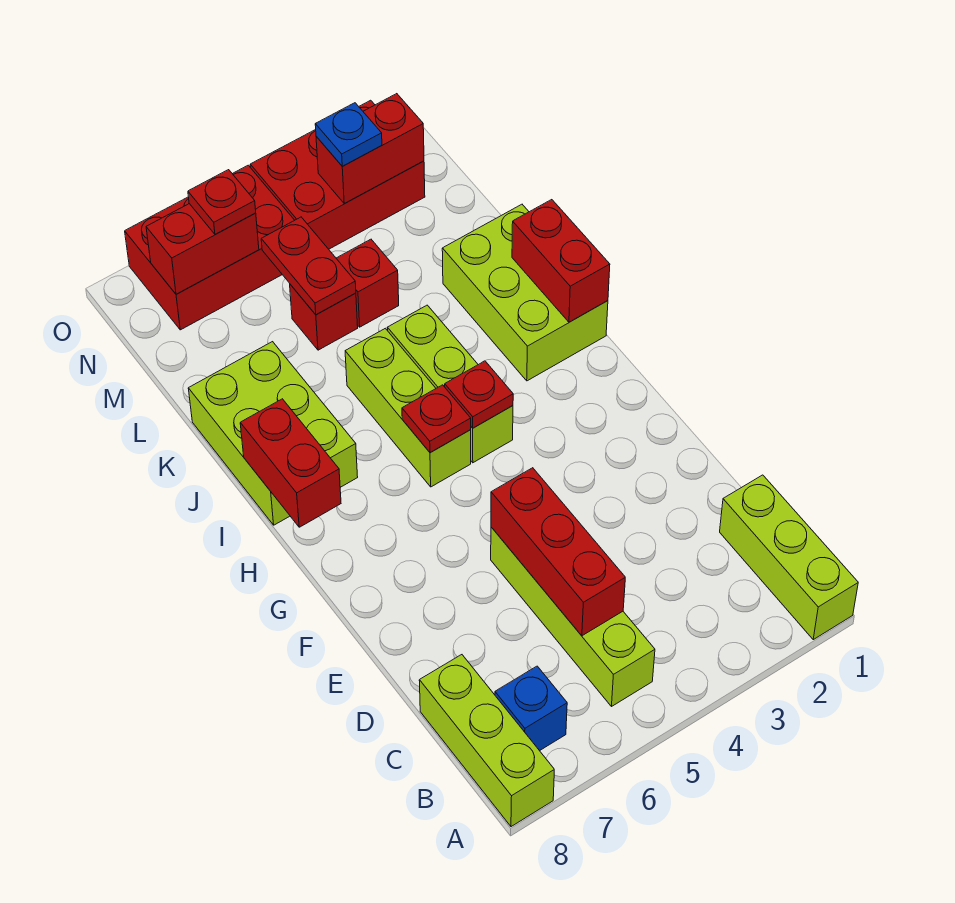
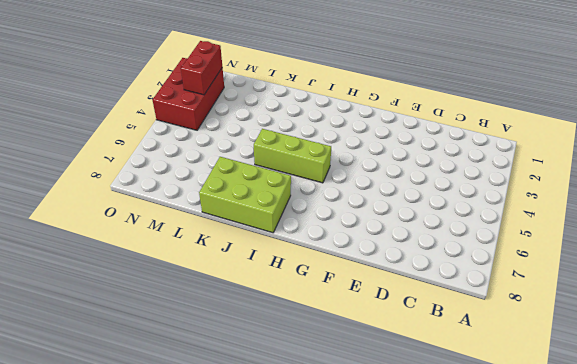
none -> lime 1x3 brick [720,475,858,640]
none -> lime 1x3 brick [419,655,554,827]
none -> lime 1x4 brick [491,527,655,707]

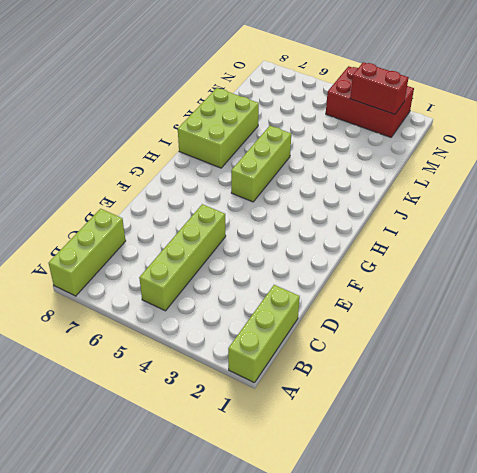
none -> blue 1x1 brick [495,666,567,751]
none -> lime 1x3 brick [387,305,513,463]
none -> lime 2x3 brick [442,204,608,381]

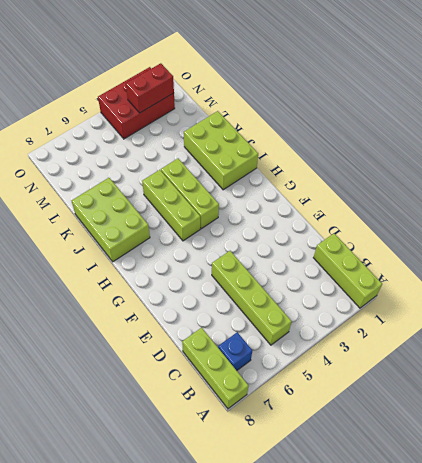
none -> red 1x1 brick [336,239,399,327]
none -> red 1x1 brick [290,284,358,350]
none -> red 2x3 brick [125,165,295,330]

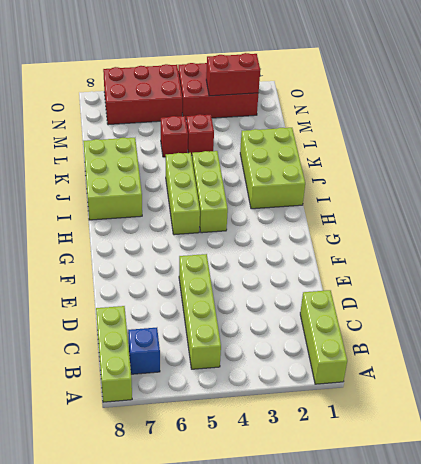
none -> red 1x3 brick [491,468,625,636]
none -> red 1x1 plate [445,361,513,428]
none -> red 1x1 plate [402,385,471,452]

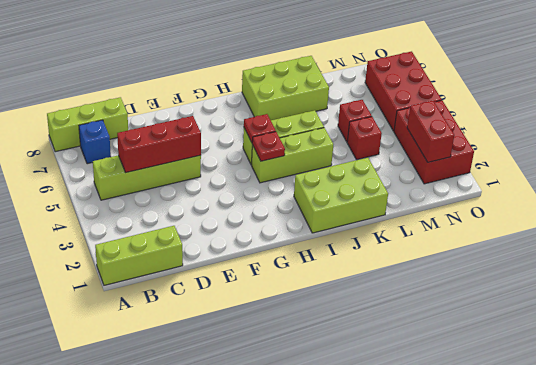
none -> red 1x2 brick [240,399,341,527]
none -> red 1x2 brick [512,200,610,322]
none -> red 1x2 plate [261,217,356,315]

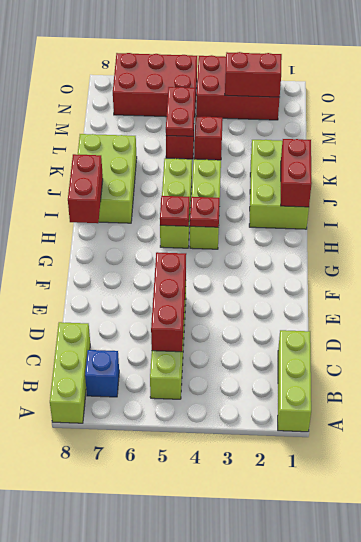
none -> red 1x2 brick [146,204,259,294]
none -> blue 1x1 plate [315,103,382,166]
none -> red 1x1 plate [188,170,256,235]

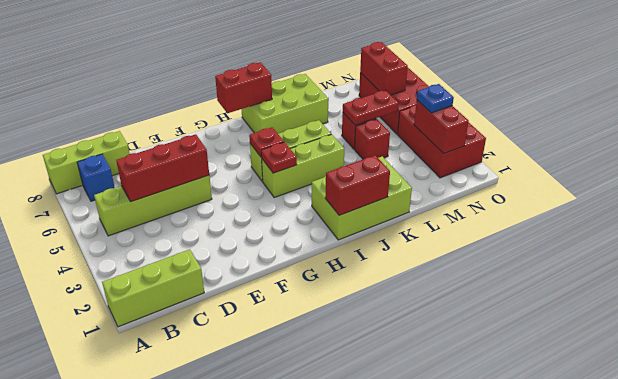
none -> red 1x1 plate [188,170,256,235]

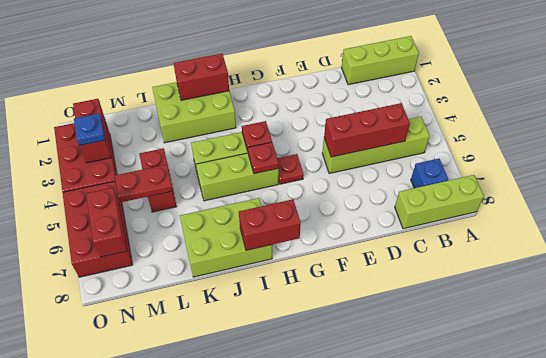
red 1x1 plate [277,154,304,184] -> red 1x1 plate moved to [188,170,256,235]

